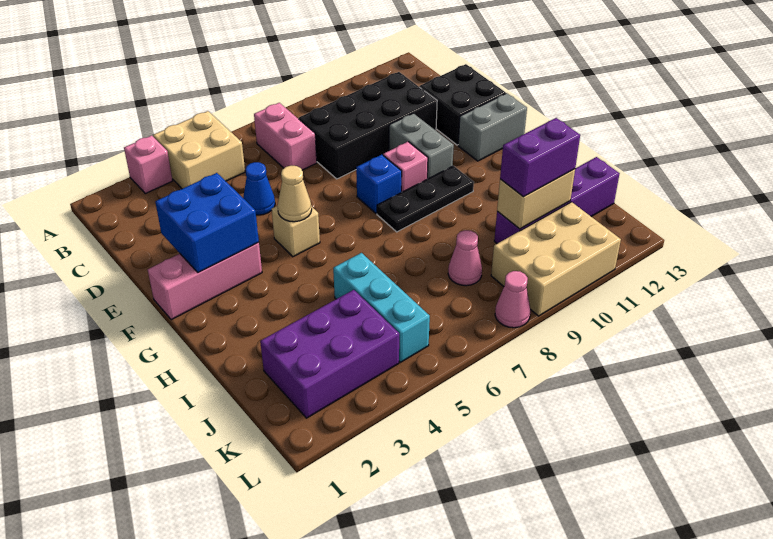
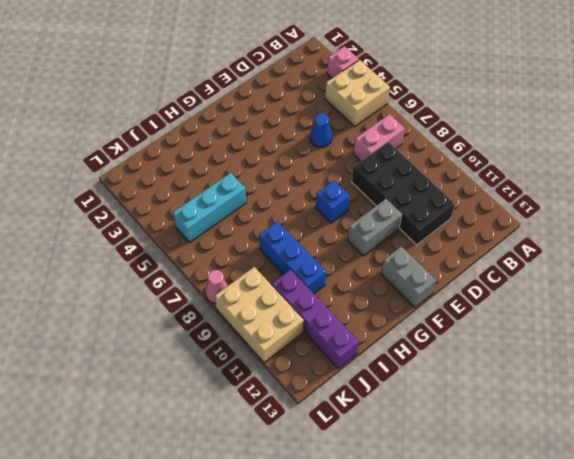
blue 1x3 brick [259,221,326,294] -> none
none -> black 2x2 brick [419,64,506,145]
none -> pink 1x3 brick [148,242,262,320]
none -> tan 1x1 brick [272,206,320,257]

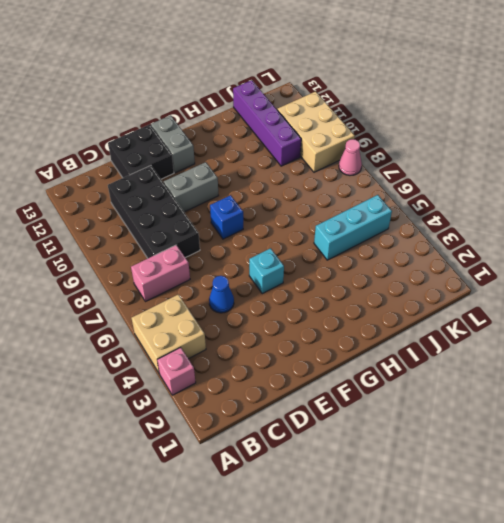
cyan 1x1 brick [249,248,284,294] -> tan 1x1 brick [272,206,320,257]
none -> pink 1x3 brick [148,242,262,320]
none -> pink 1x1 brick [383,142,428,192]
none -> black 1x3 plate [377,166,474,232]

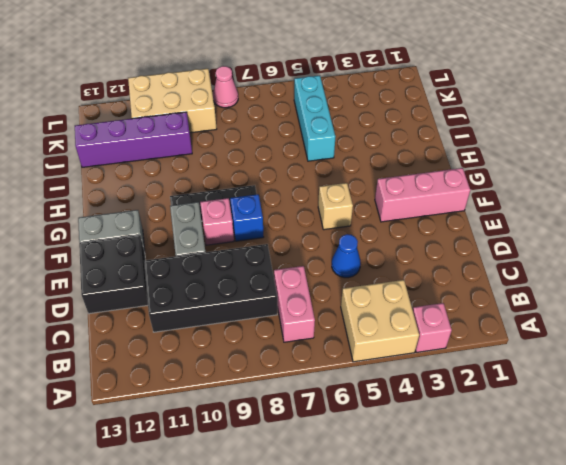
none -> purple 2x3 brick [260,290,399,418]
none -> pink 1x1 cone [448,230,482,286]
none -> blue 2x2 brick [155,173,259,273]

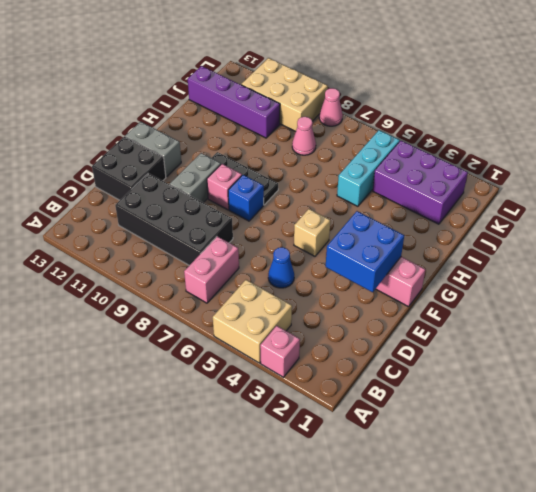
none -> tan 1x1 cone [278,166,312,222]
none -> tan 1x2 brick [497,169,575,229]
none -> purple 1x2 brick [500,118,580,197]

